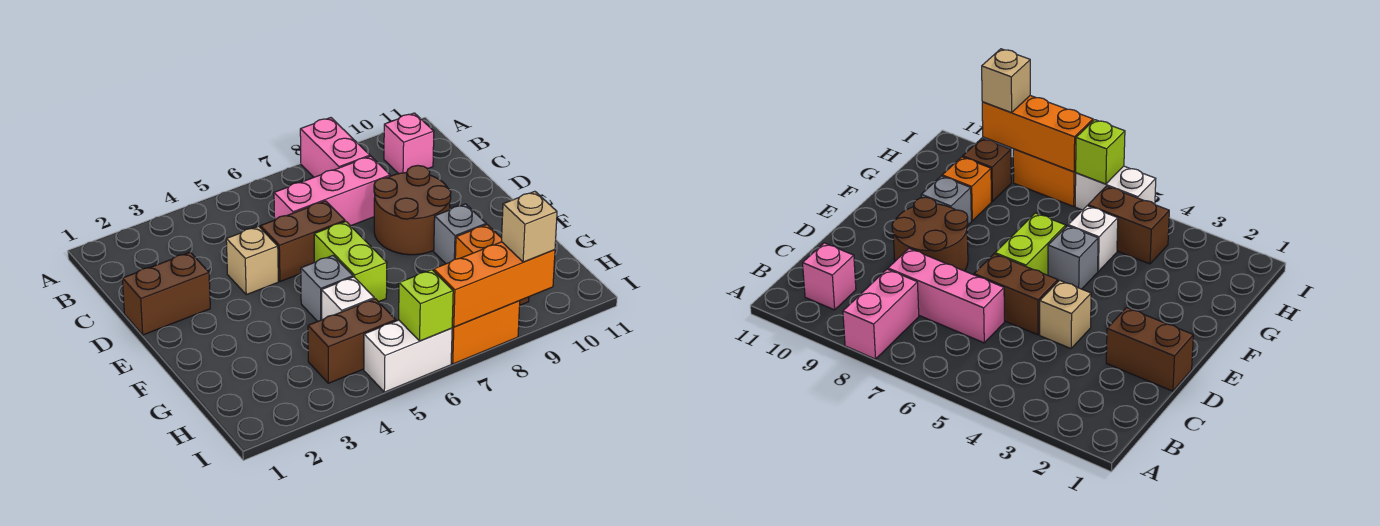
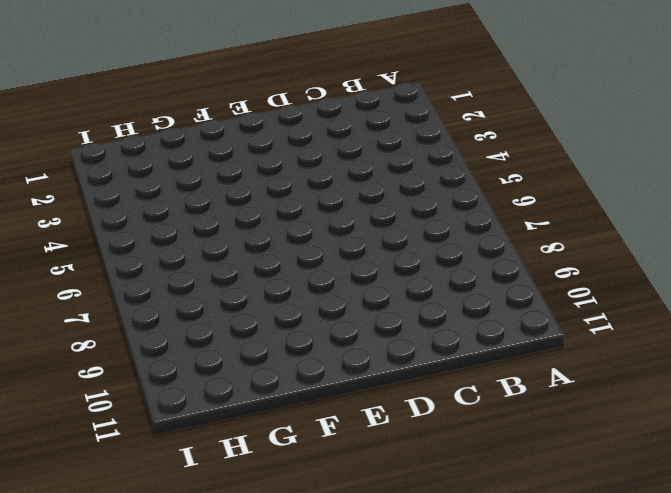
none -> pink 1x2 brick [300,118,370,177]
none -> pink 1x1 brick [384,113,434,174]
none -> pink 1x3 brick [274,156,390,226]

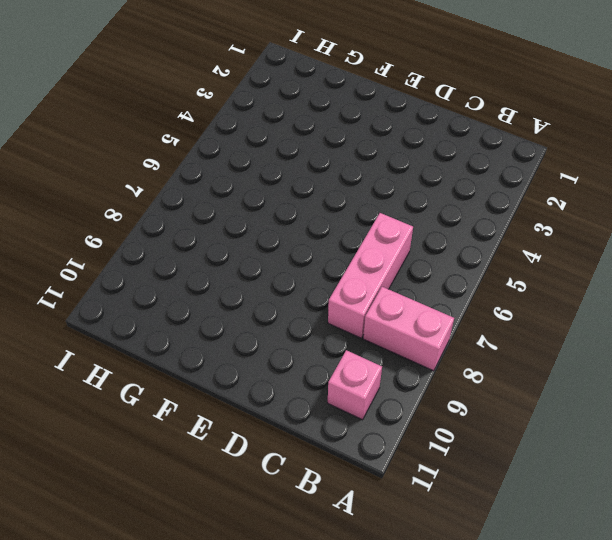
none -> brown 1x2 brick [122,252,210,335]
none -> tan 1x1 brick [226,226,278,295]
none -> brown 1x2 brick [260,201,345,282]

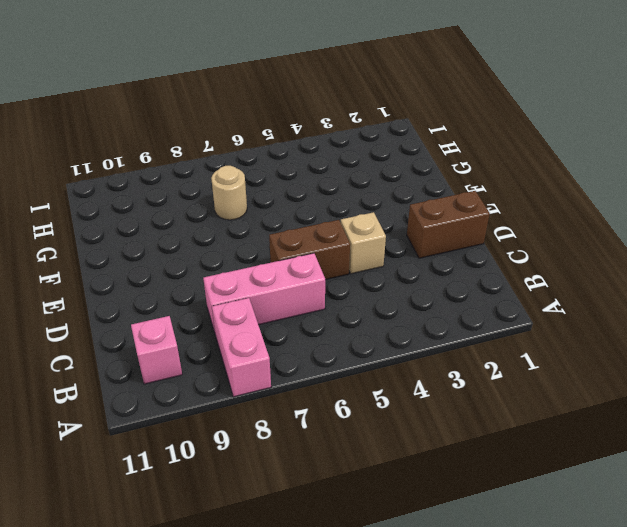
tan 1x1 round brick [211,166,247,220] -> none
none -> brown 2x2 round brick [374,165,451,255]
none -> lime 1x2 brick [314,222,387,302]
none -> grey 1x1 brick [301,256,353,321]

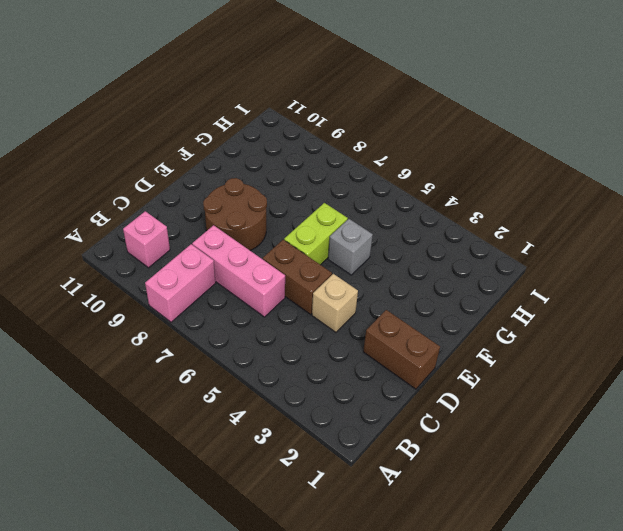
none -> grey 1x1 brick [434,204,486,264]
none -> white 1x1 brick [322,277,374,320]
none -> orange 1x1 brick [455,225,502,259]

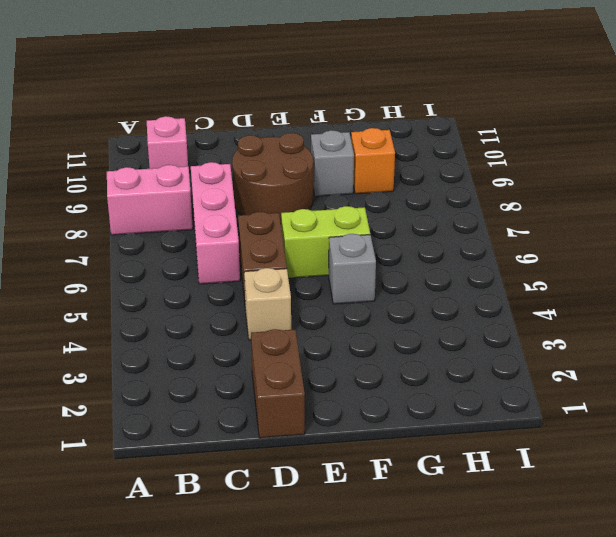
none -> white 1x1 brick [322,277,374,320]
none -> brown 1x2 brick [308,299,396,383]
none -> brown 1x1 brick [963,138,1011,201]

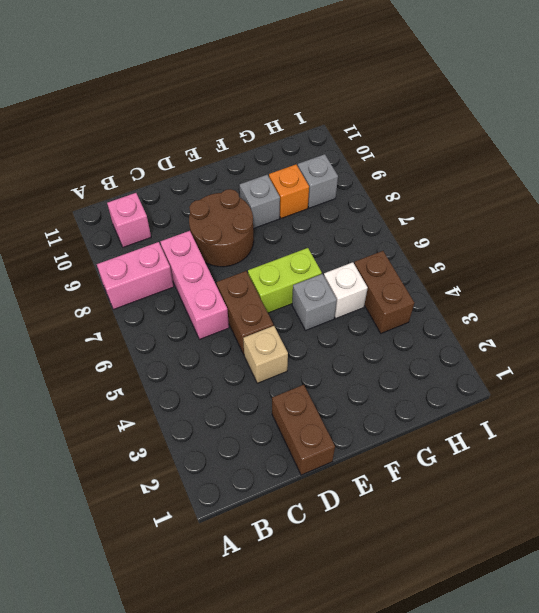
grey 1x1 brick [298,154,338,208] -> brown 1x1 brick [963,138,1011,201]
none -> white 1x2 brick [364,320,452,392]
none -> orange 1x2 brick [451,301,520,364]
none -> lime 1x1 brick [399,270,453,341]

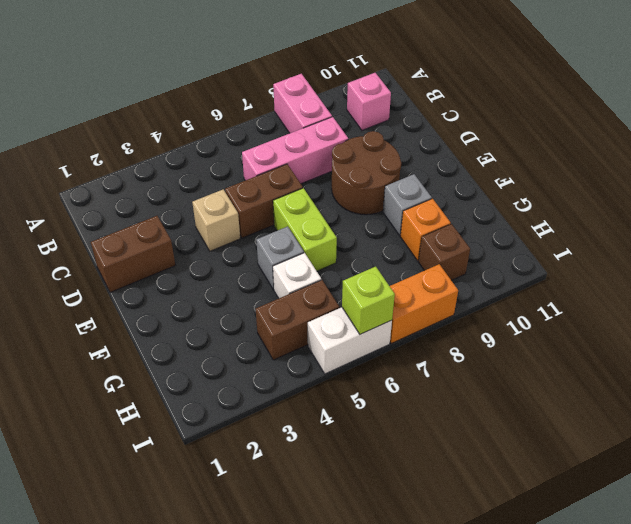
none -> orange 1x3 brick [434,242,555,327]
none -> tan 1x1 brick [501,191,557,262]

